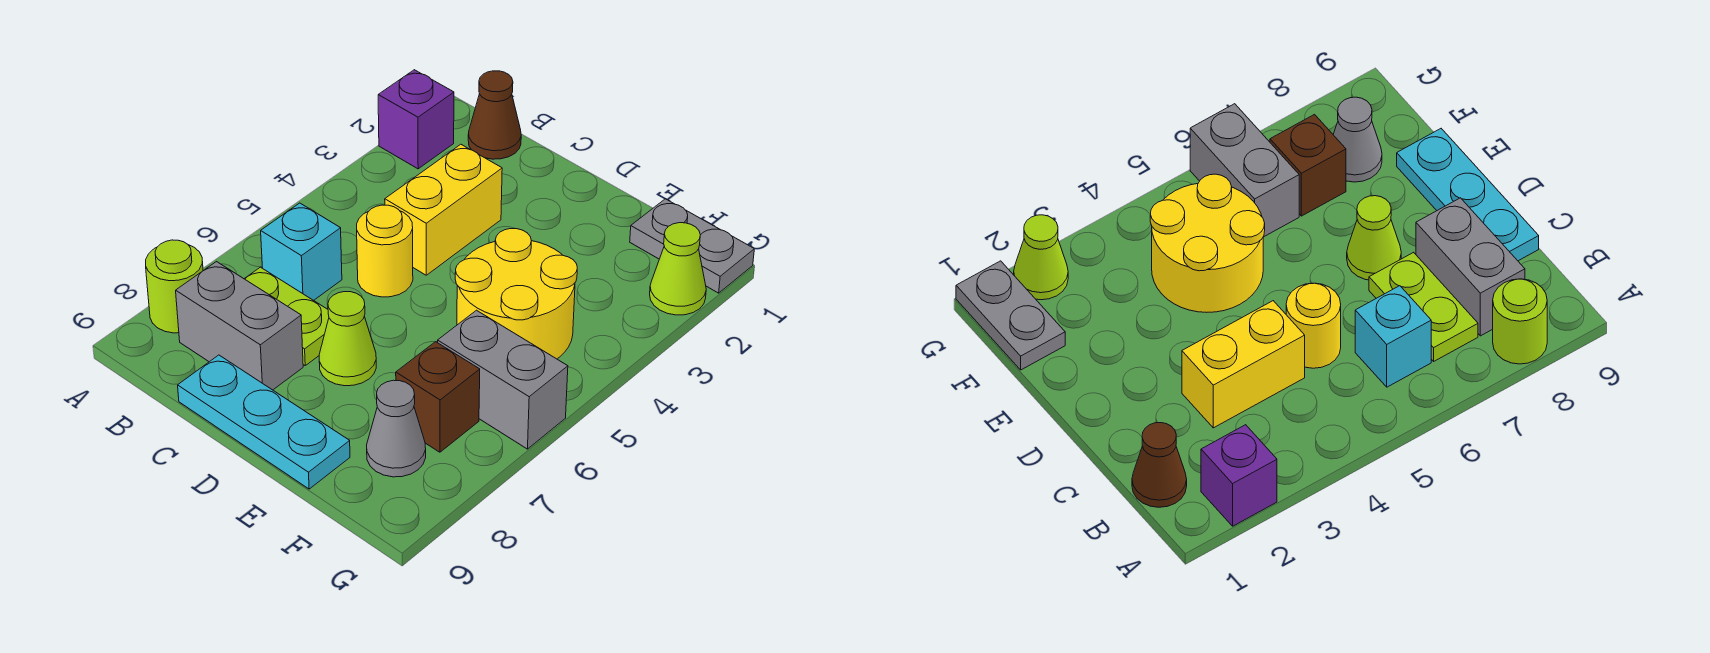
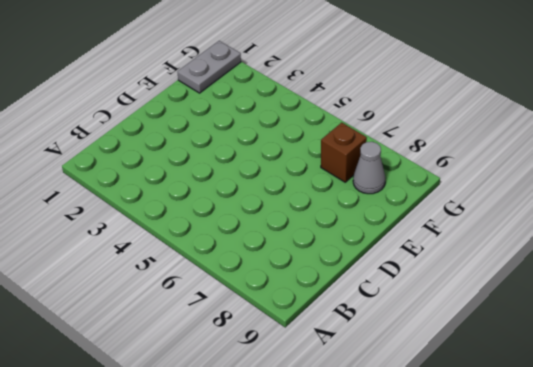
none -> purple 1x1 brick [378,70,454,169]
none -> lime 1x1 round brick [146,240,203,333]
none -> brown 1x1 cone [468,71,521,159]

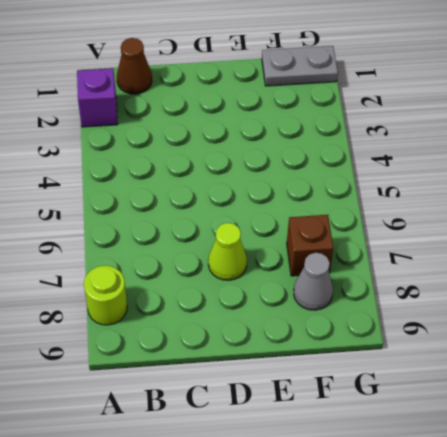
none -> cyan 1x1 brick [261,203,342,300]
none -> lime 1x2 plate [244,267,329,365]
none -> grey 1x2 brick [176,262,303,390]

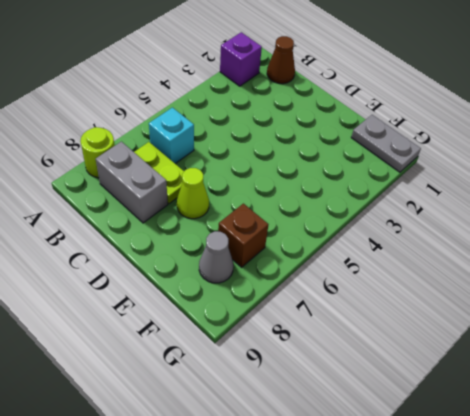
none -> yellow 1x2 brick [385,144,502,275]
none -> yellow 1x1 round brick [357,205,413,297]
none -> cyan 1x3 plate [178,355,350,489]

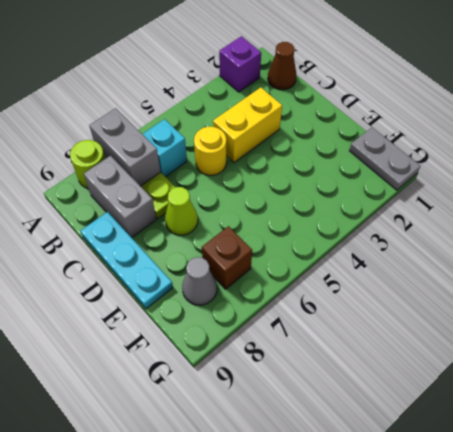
grey 1x2 brick [89,108,161,186] -> grey 1x2 brick moved to [438,310,568,449]
none -> yellow 2x2 round brick [455,229,577,359]
none -> lime 1x1 cone [650,223,706,315]

